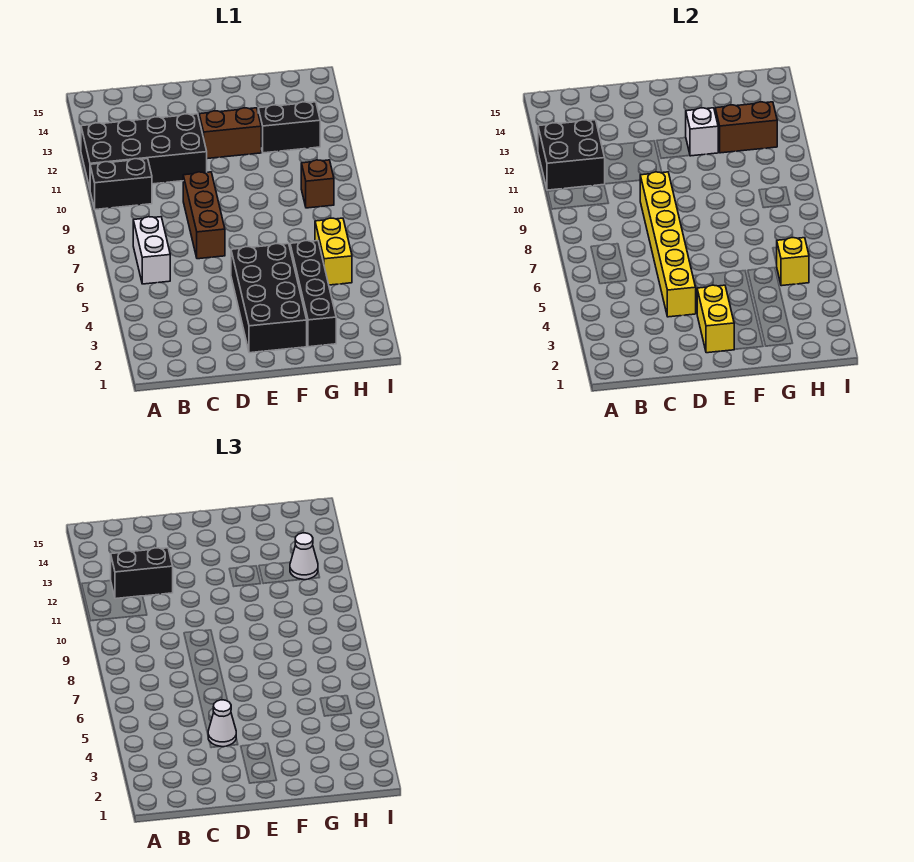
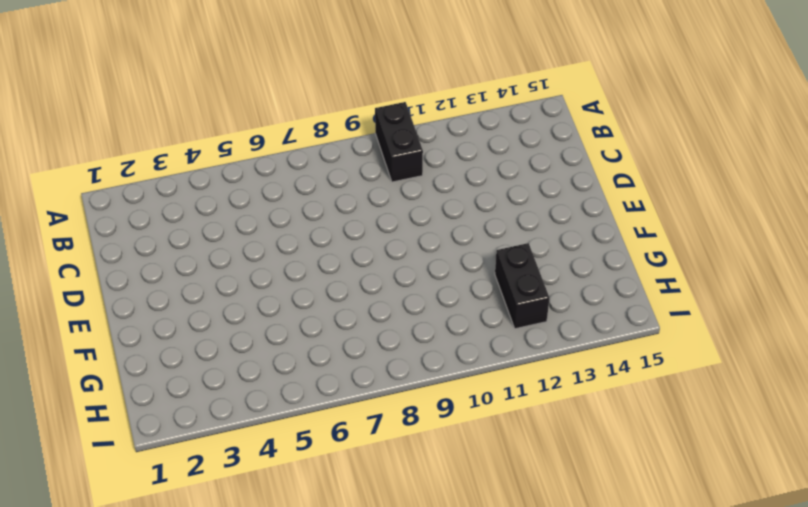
none -> black 2x4 brick [81,114,207,188]
none -> white 1x2 brick [133,217,170,284]
none -> brown 1x3 brick [183,172,225,259]

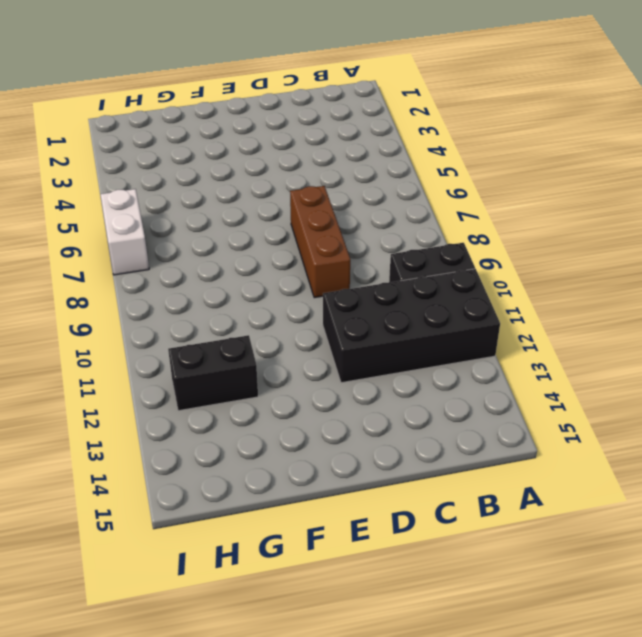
white 1x2 brick [101,189,149,275] -> white 1x2 brick moved to [133,217,170,284]
none -> black 2x4 brick [231,244,307,353]
none -> brown 1x2 brick [199,108,261,159]
none -> black 1x4 brick [290,241,336,347]

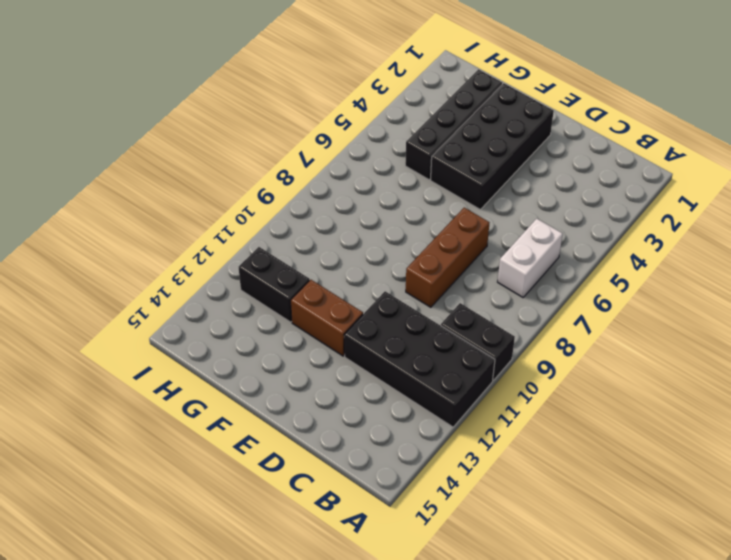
none -> yellow 1x2 brick [315,218,352,285]
none -> brown 1x1 brick [301,160,334,208]
none -> black 2x2 brick [538,120,605,190]

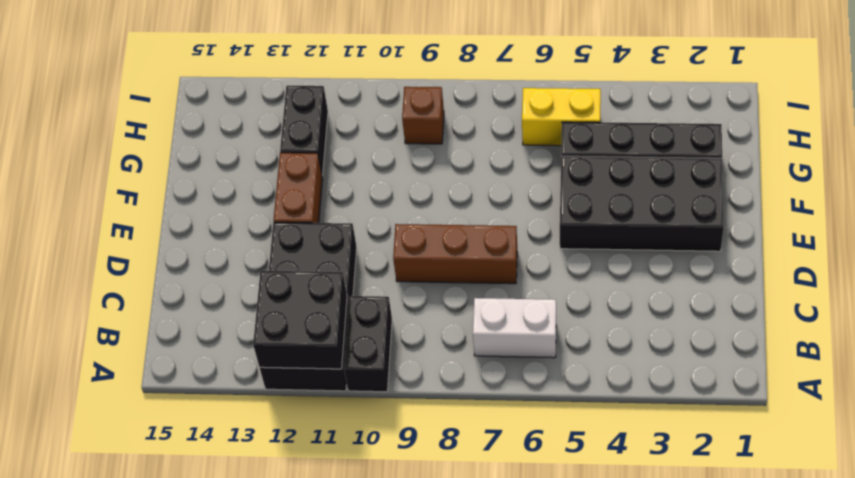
none -> yellow 1x6 brick [640,172,696,317]
none -> yellow 1x2 brick [697,285,735,353]
none -> white 1x1 brick [686,108,718,156]

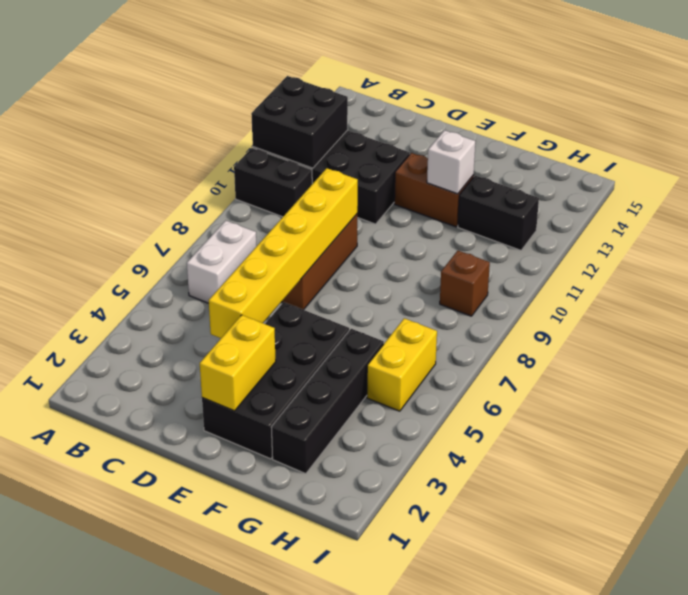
none -> brown 1x2 brick [715,102,777,153]
none -> yellow 1x1 brick [777,238,809,286]
none -> black 1x2 brick [111,548,173,599]

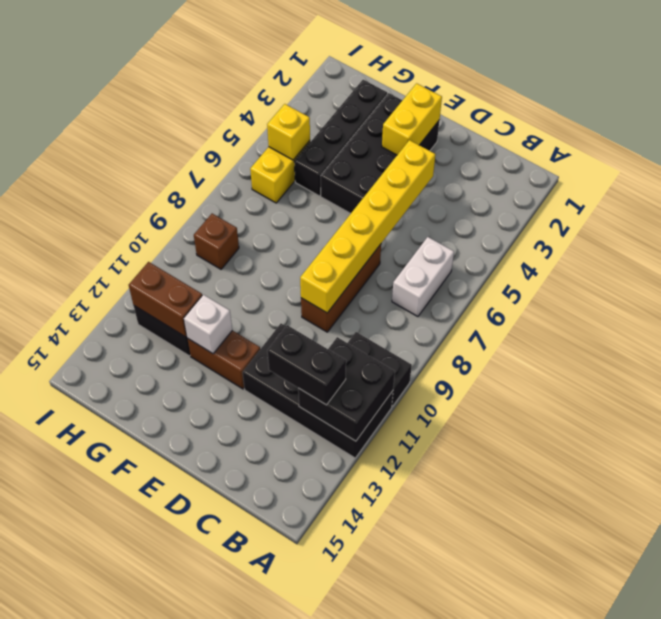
none -> white 1x1 cone [208,700,236,747]
none -> white 1x1 cone [290,533,318,580]

